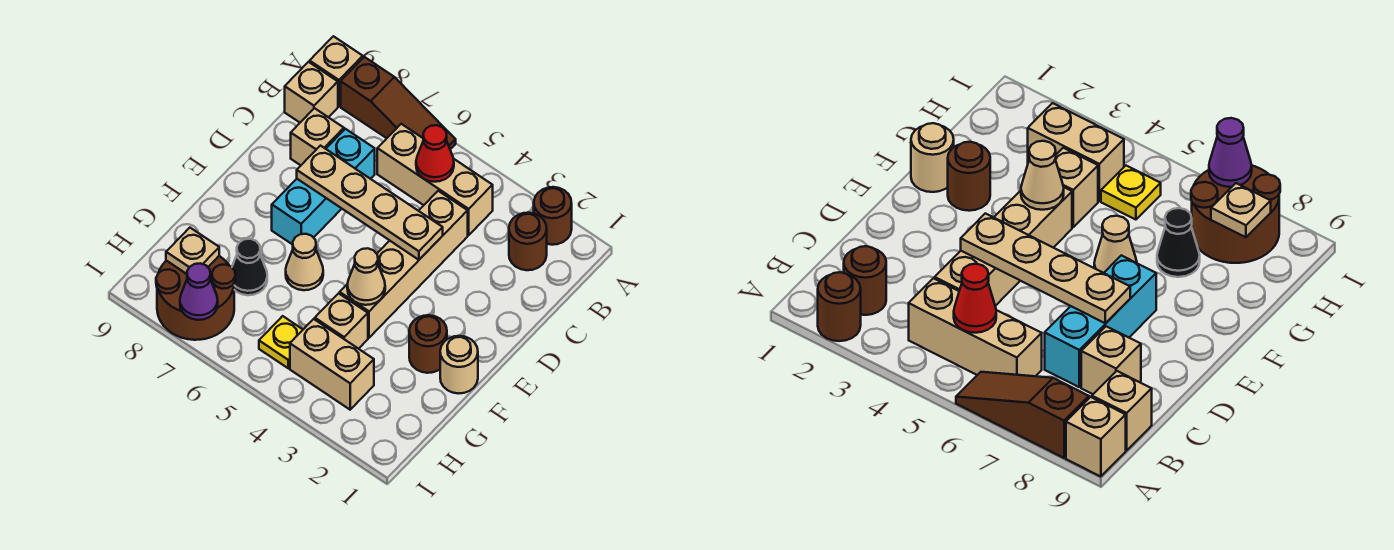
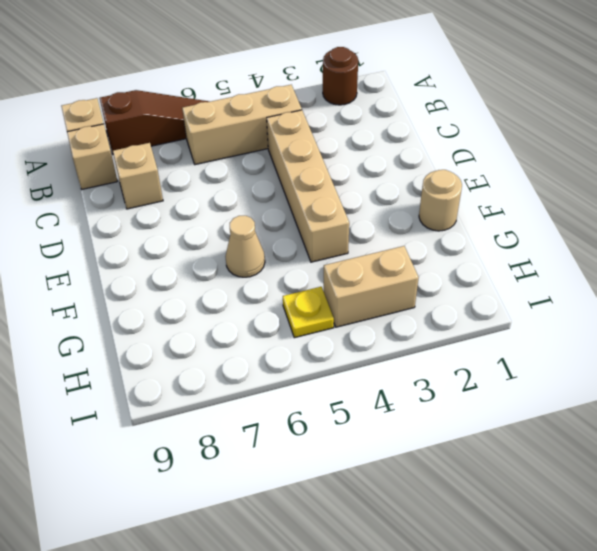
none -> brown 1x1 round brick [509,213,547,270]
none -> cyan 1x3 brick [272,129,375,245]
none -> brown 1x1 round brick [409,315,447,373]

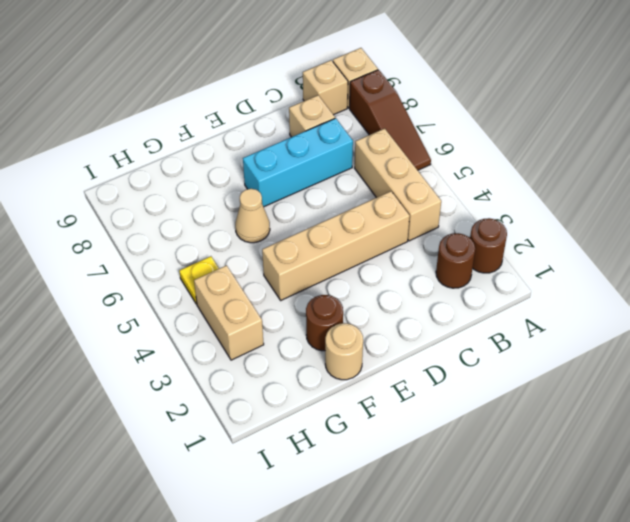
none -> tan 1x1 brick [315,293,368,349]
none -> black 1x1 cone [232,239,267,295]
none -> brown 2x2 round brick [156,256,235,340]

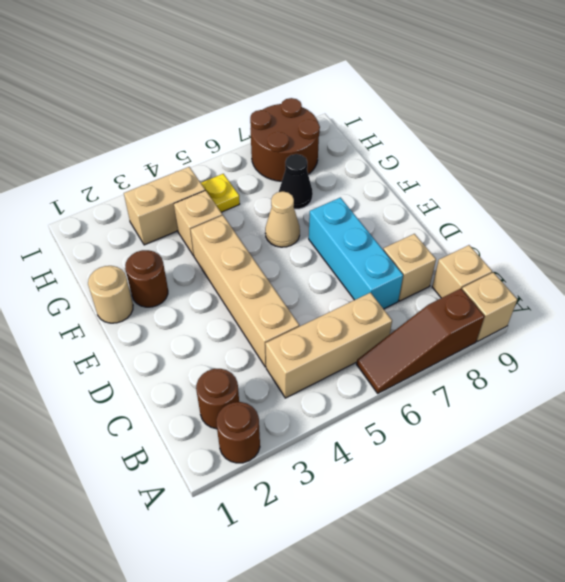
none -> red 1x1 cone [416,125,454,182]
none -> tan 1x4 plate [297,146,443,260]
none -> tan 1x1 cone [347,248,385,305]

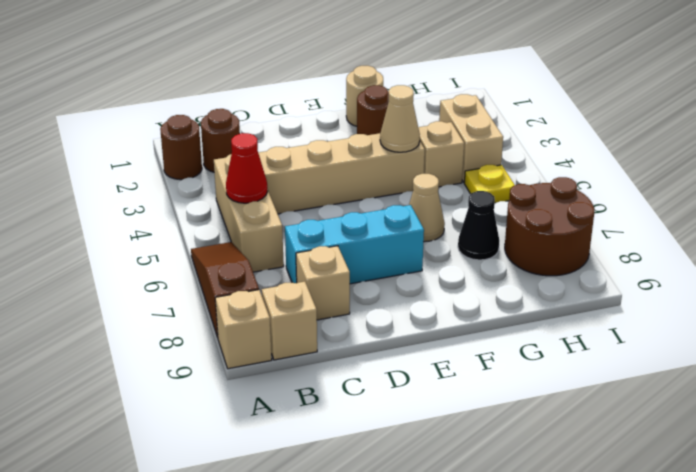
none -> tan 1x4 plate [297,146,443,260]
none -> tan 1x1 plate [166,228,219,274]
none -> purple 1x1 cone [180,263,218,320]

